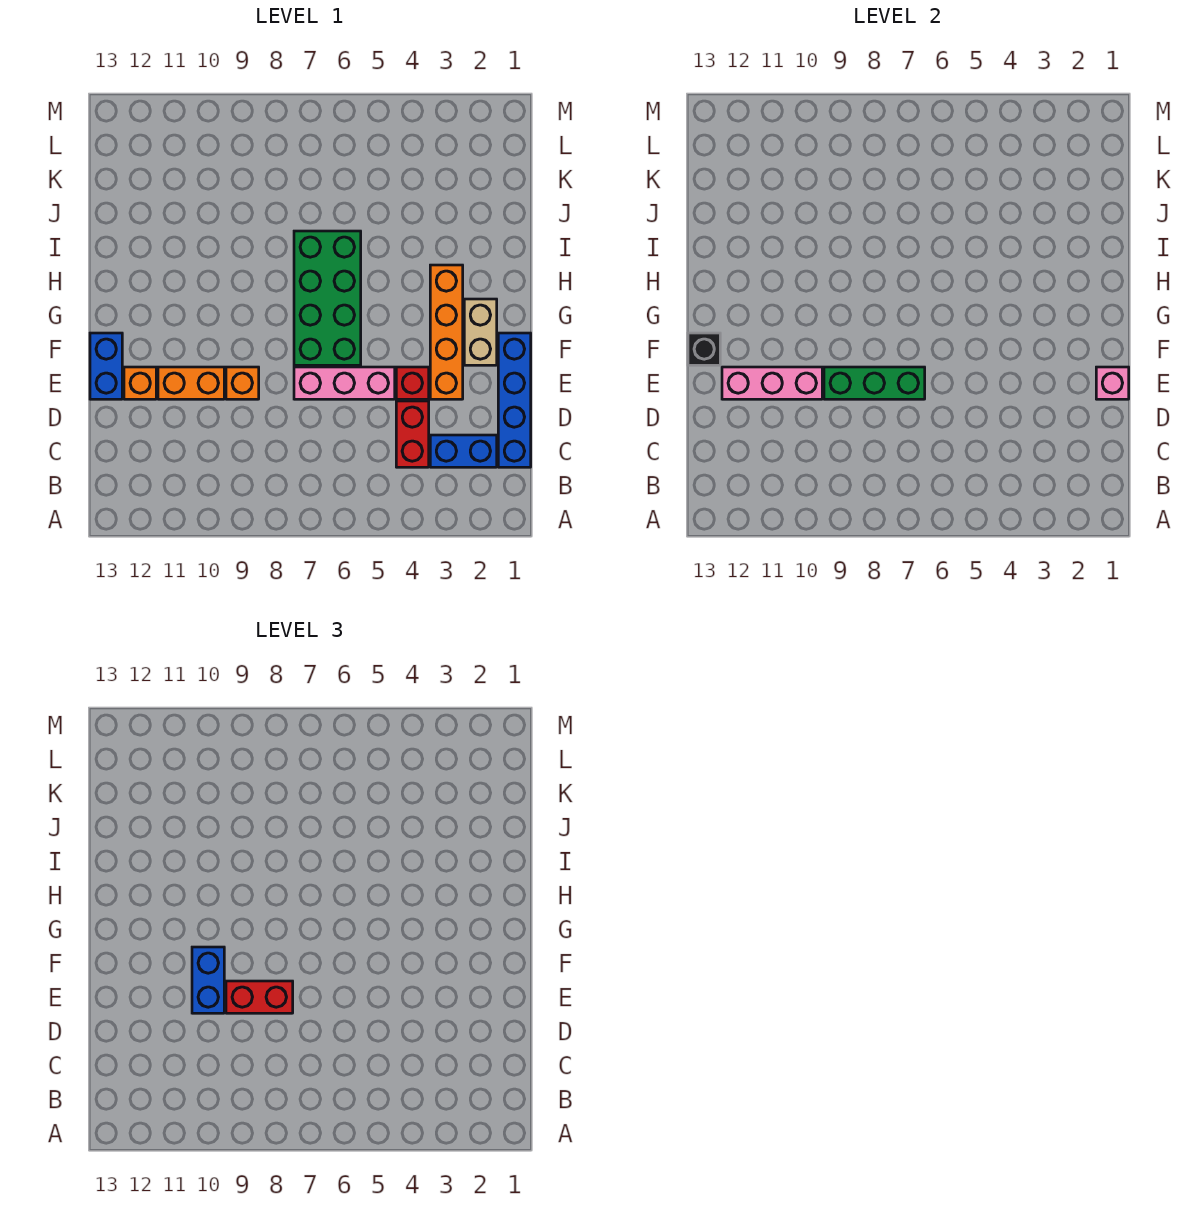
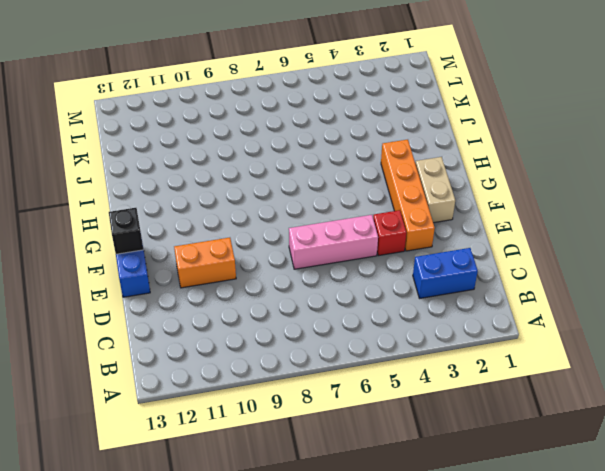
none -> blue 1x4 brick [498,333,531,467]
none -> red 1x2 brick [396,401,429,467]
none -> orange 1x1 brick [226,367,259,399]

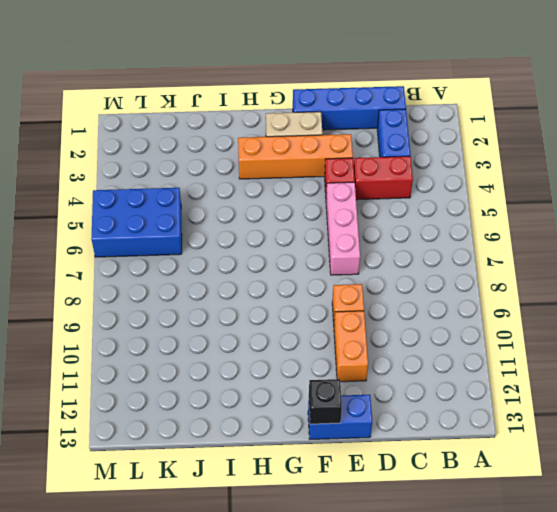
blue 2x3 brick [91,188,182,257] -> none
none -> orange 1x1 brick [124,367,156,399]
none -> green 2x4 brick [294,231,361,365]
none -> pink 1x1 brick [1096,367,1129,399]

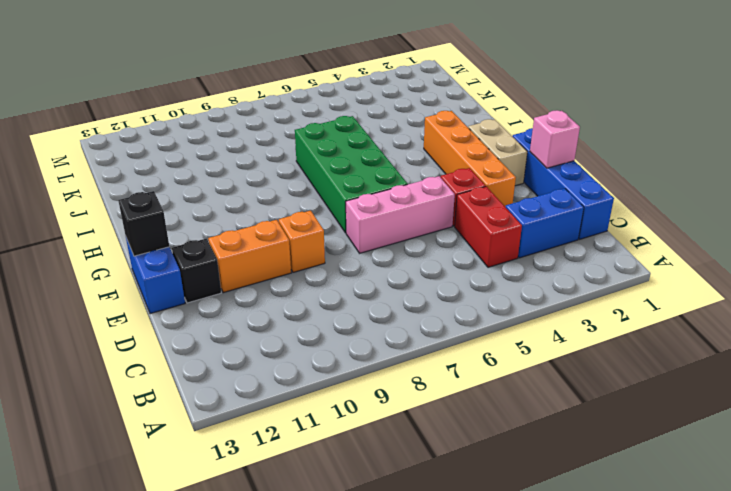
black 1x1 brick [172,239,221,303] -> orange 1x1 brick [124,367,156,399]
none -> green 1x3 brick [824,367,925,399]
none -> pink 1x3 brick [722,367,822,399]
none -> red 1x2 brick [226,981,293,1013]

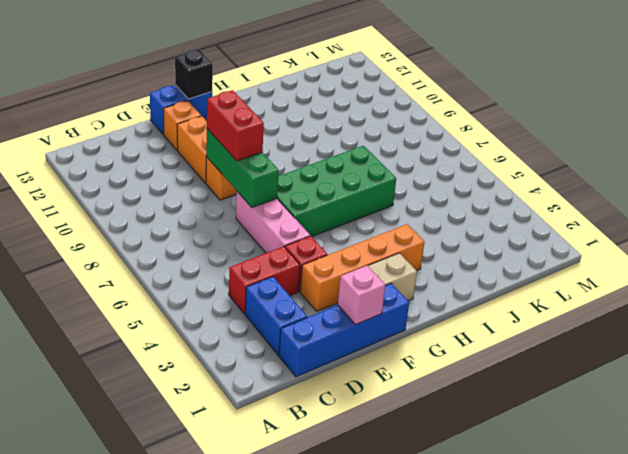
none -> pink 1x3 brick [722,367,822,399]
none -> blue 1x2 brick [192,947,224,1013]

